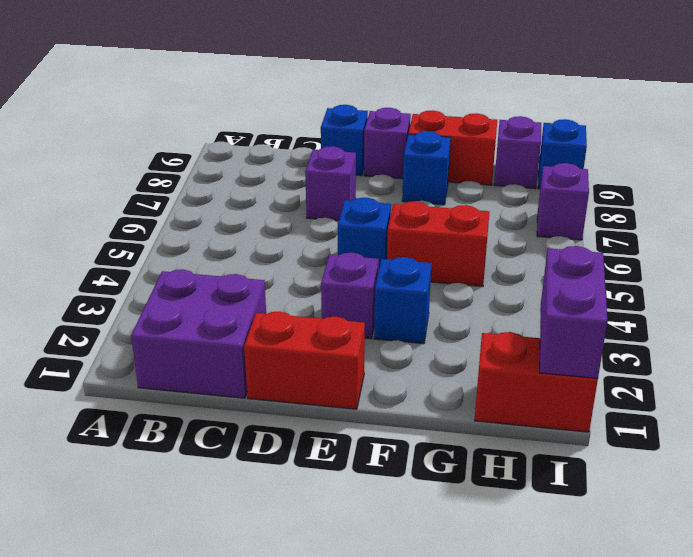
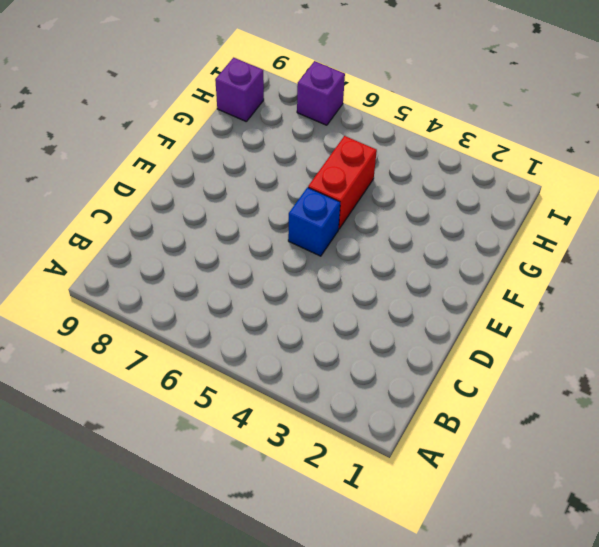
none -> purple 2x2 brick [131,269,266,398]
none -> red 1x2 brick [244,311,365,409]
none -> purple 1x1 brick [305,146,356,221]

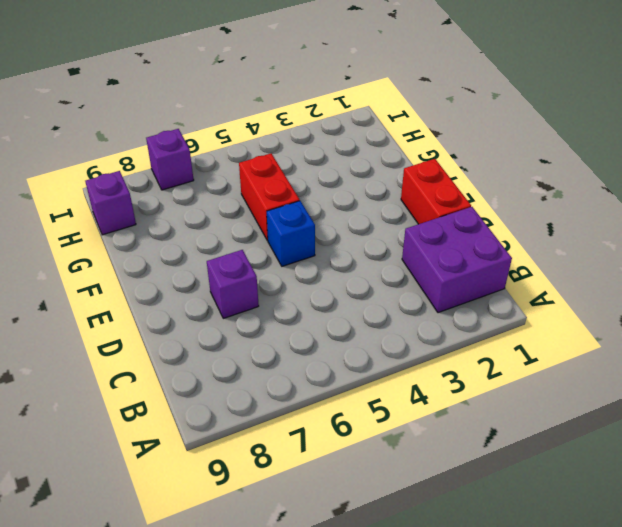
none -> blue 1x1 brick [321,105,368,176]
none -> purple 1x1 brick [321,253,379,339]
none -> purple 1x1 brick [364,108,411,179]

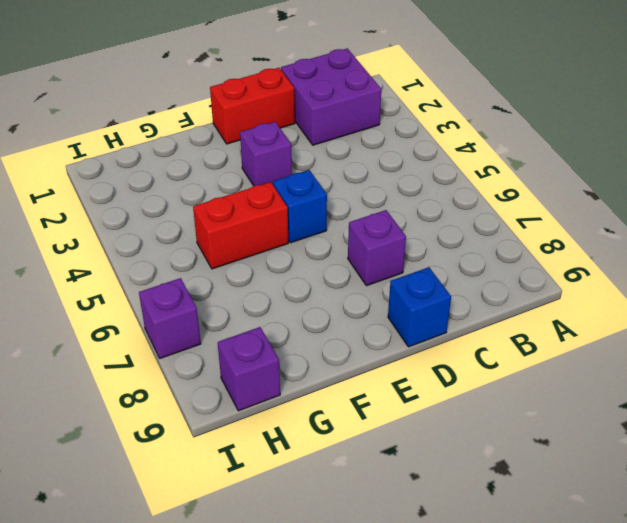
none -> purple 1x1 brick [364,108,411,179]
none -> blue 1x1 brick [374,257,431,344]
none -> blue 1x1 brick [402,131,451,205]

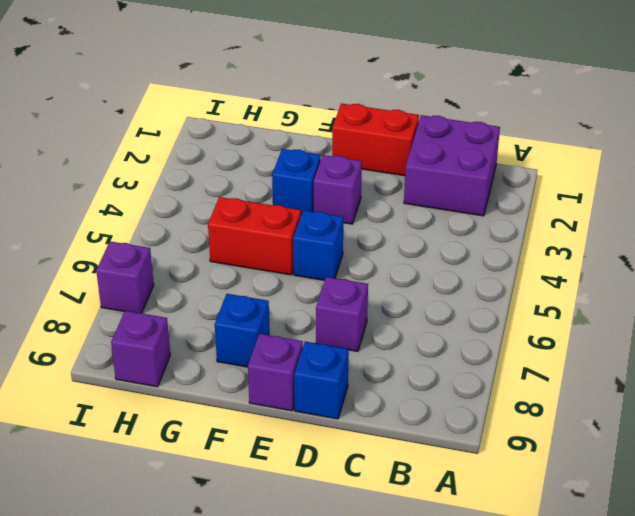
none -> red 1x2 brick [409,110,497,185]
none -> red 1x2 brick [474,332,598,432]
none -> blue 1x1 brick [538,119,587,189]

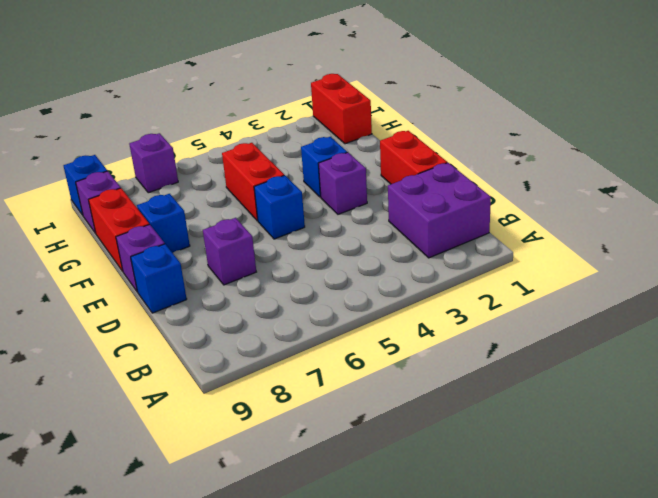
none -> purple 1x2 brick [540,246,607,378]

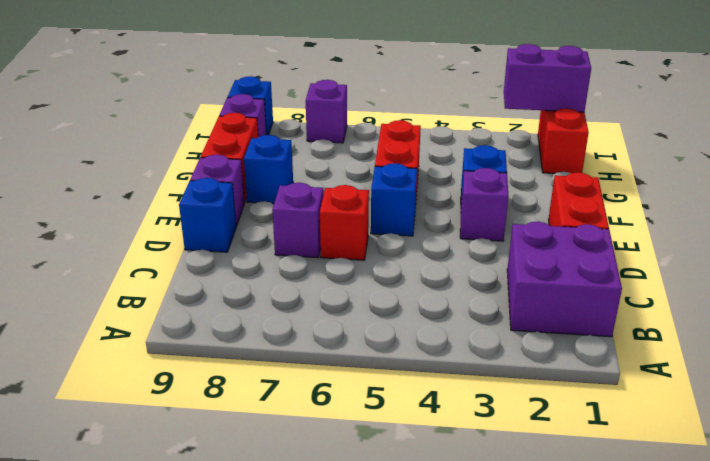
red 1x1 brick [320,185,369,260] -> none

